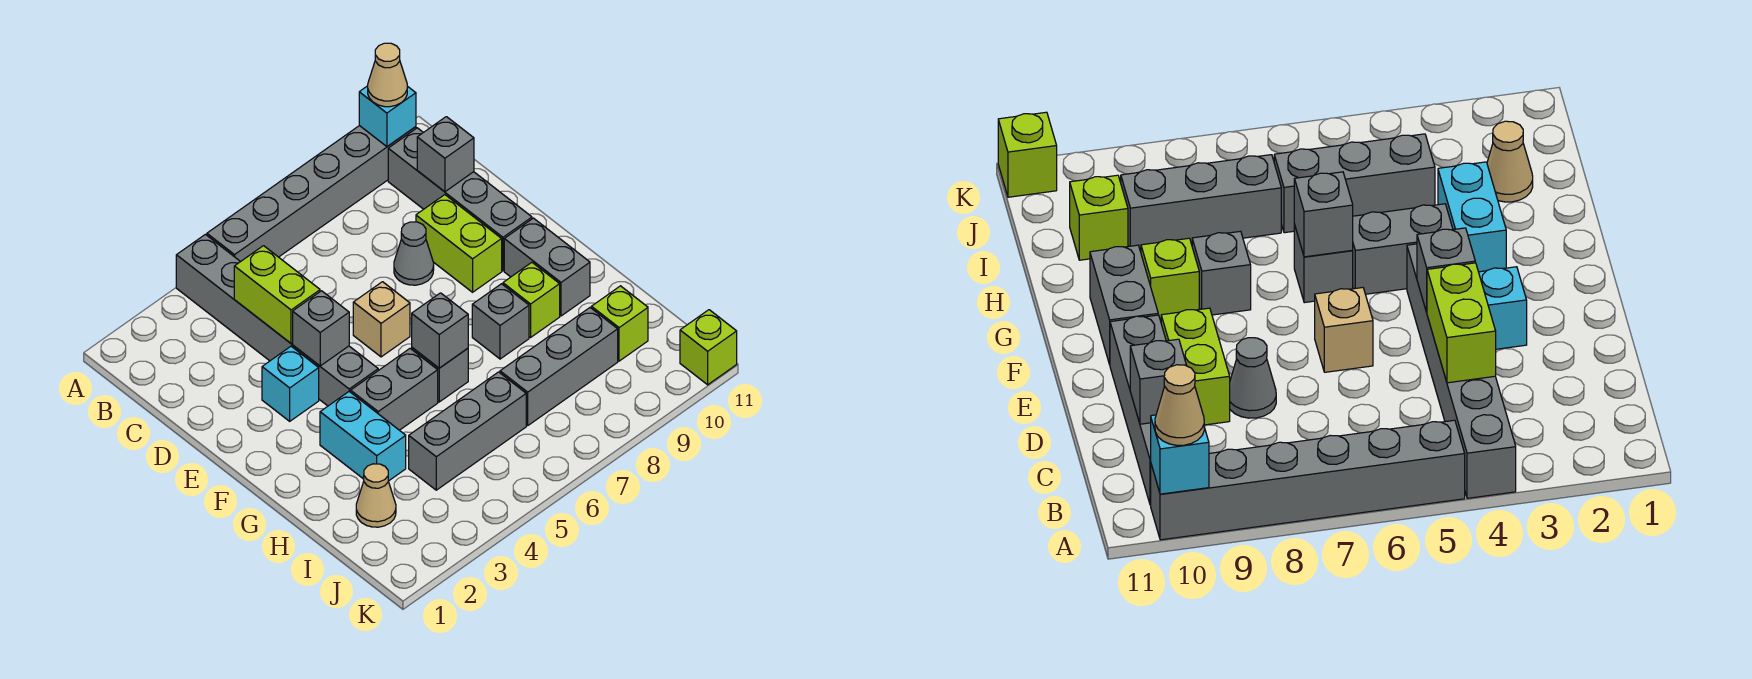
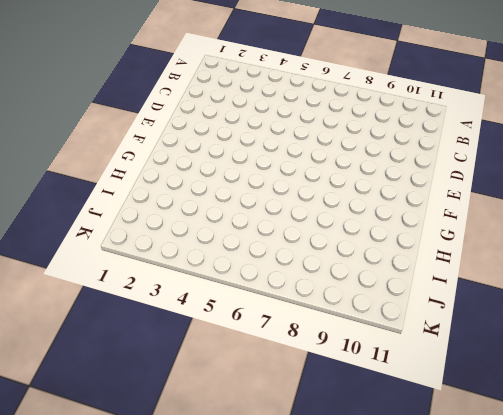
none -> grey 1x6 brick [176,234,378,406]
none -> grey 1x6 brick [207,126,416,262]
none -> grey 1x4 brick [388,128,532,271]

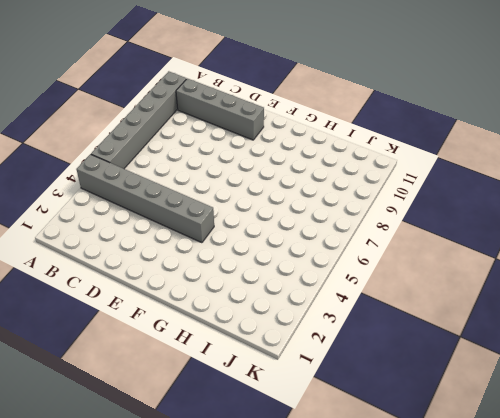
none -> grey 1x1 cone [394,222,434,285]
none -> lime 1x2 brick [416,195,502,292]
none -> cyan 1x1 brick [262,346,319,421]

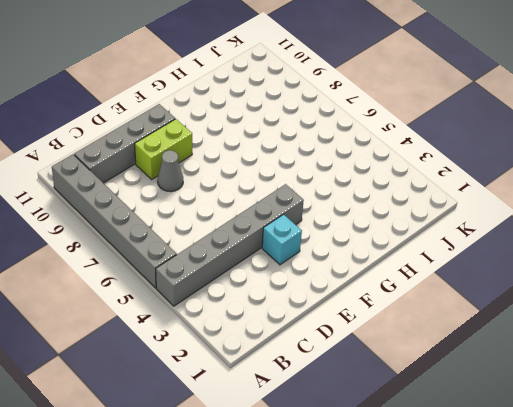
none -> tan 1x1 brick [353,282,410,357]
none -> grey 1x2 brick [504,218,590,316]
none -> cyan 1x2 brick [320,392,406,481]

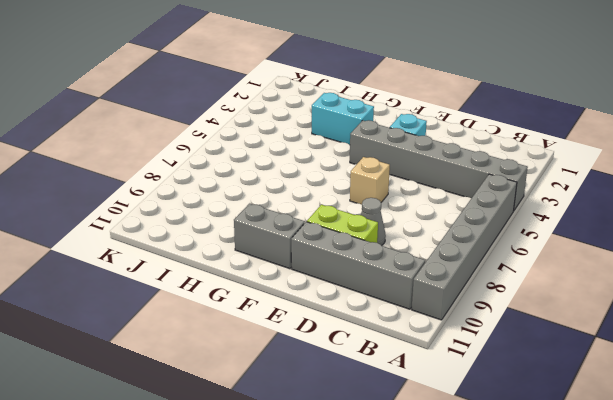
none -> grey 1x2 brick [351,349,438,430]
none -> grey 1x1 brick [412,348,468,402]
none -> grey 1x1 brick [472,284,529,359]

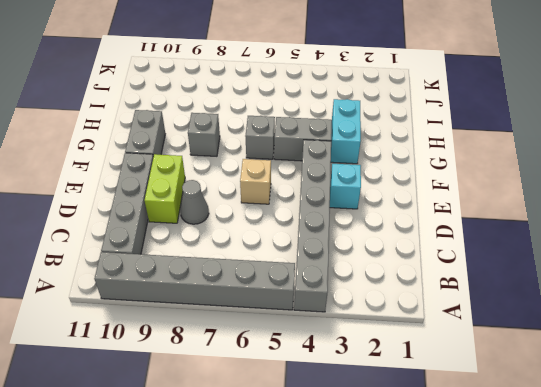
none -> lime 1x1 brick [503,262,560,337]
none -> tan 1x1 cone [356,464,396,527]
none -> grey 1x3 brick [409,372,526,490]

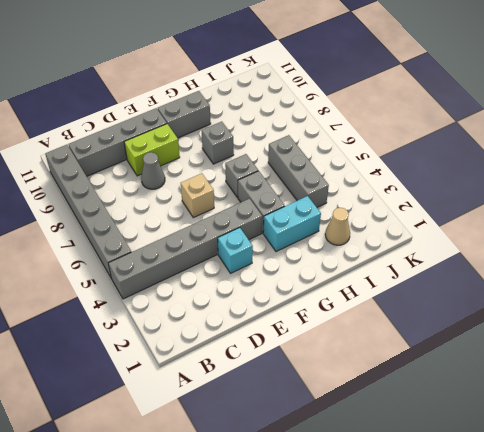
none -> lime 1x1 brick [503,262,560,337]
none -> grey 1x3 brick [500,308,618,425]
none -> lime 1x1 brick [591,286,648,361]

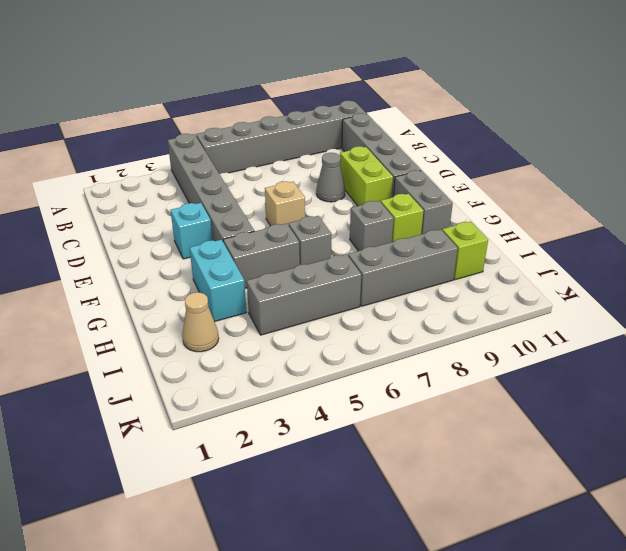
none -> lime 1x1 brick [680,310,737,385]
none -> cyan 1x1 brick [359,86,416,147]
none -> lime 1x2 brick [234,246,320,343]

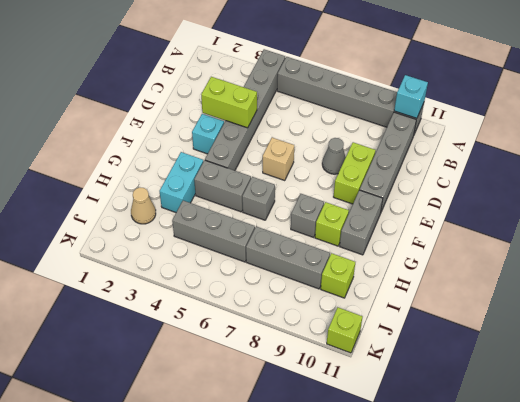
lime 1x2 brick [201,77,257,128] -> lime 1x2 brick turned to [234,246,320,343]
none -> grey 1x1 brick [417,117,474,192]
none -> grey 1x1 brick [293,291,349,366]
none -> grey 1x1 brick [412,293,468,368]

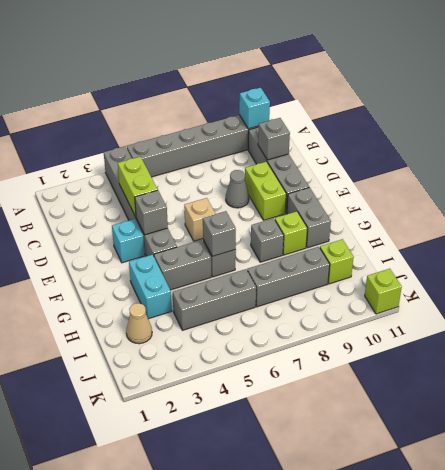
none -> tan 1x1 cone [368,43,407,107]

